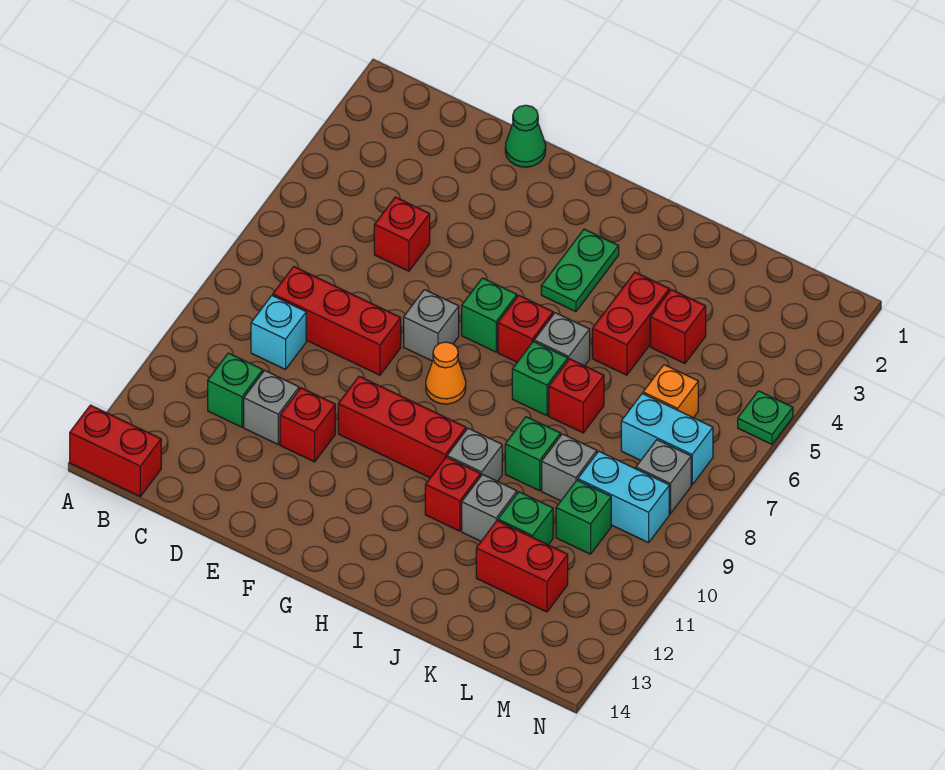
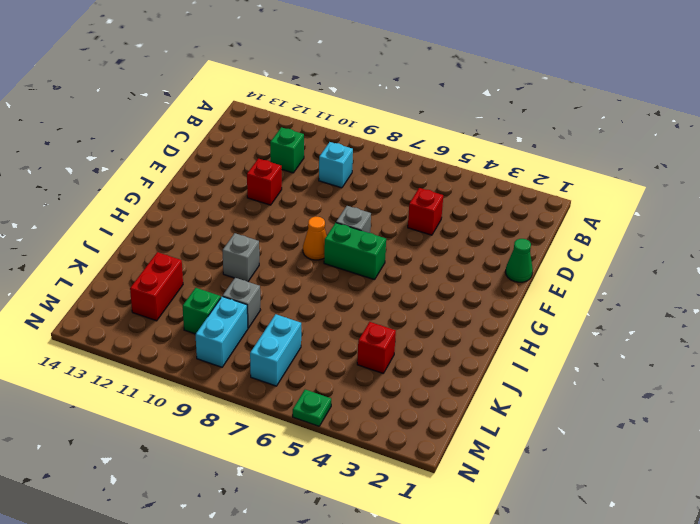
green 1x2 brick [324,223,386,280] -> green 1x1 brick [462,278,517,352]
none -> red 1x2 brick [70,405,161,496]
none -> red 1x3 brick [273,267,401,375]
none -> grey 1x1 brick [244,370,299,444]
none -> red 1x3 brick [338,376,466,478]

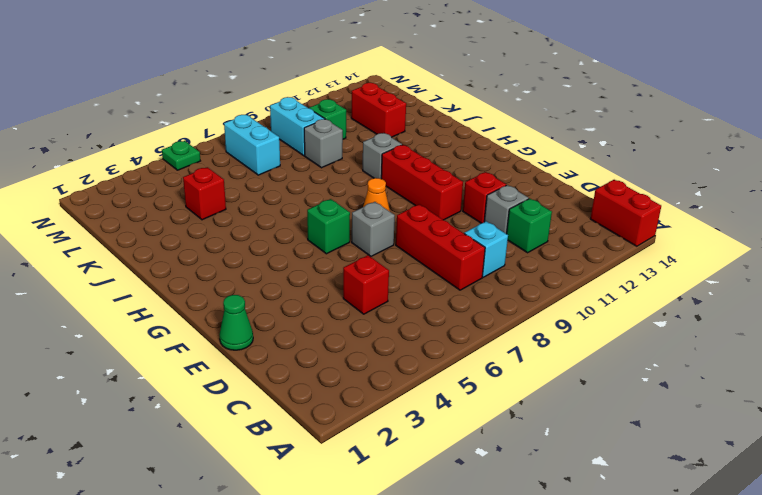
none -> green 1x2 plate [541,229,619,312]
none -> red 1x1 brick [498,295,553,362]
none -> grey 1x1 brick [534,313,590,366]
none -> green 1x1 brick [512,342,568,416]

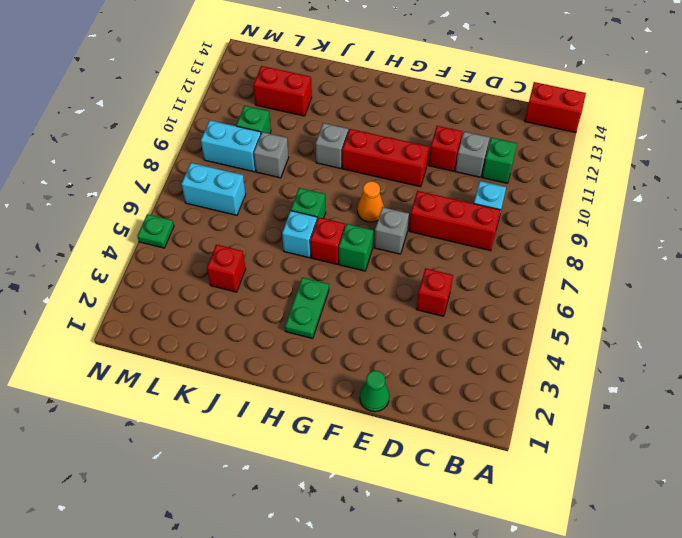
cyan 1x1 brick [282,211,317,258] -> grey 1x1 brick [534,313,590,366]
none -> red 1x1 brick [425,457,481,531]
none -> red 1x2 brick [592,272,669,375]
none -> red 1x1 brick [549,359,604,433]
none -> green 1x1 brick [505,417,561,491]

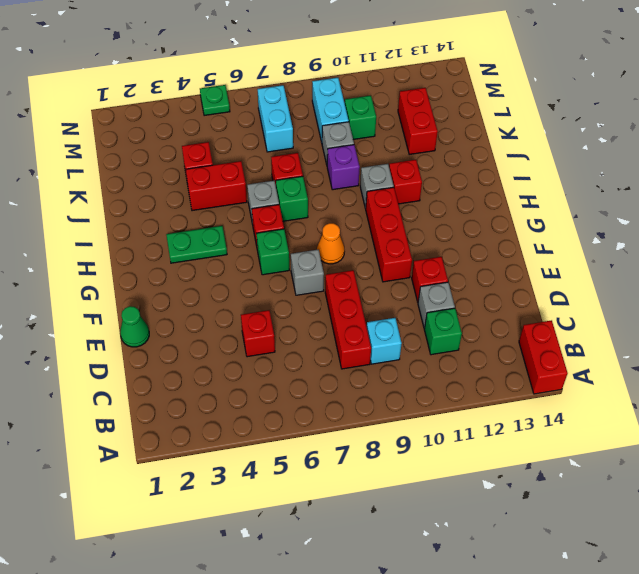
purple 1x1 brick [327,145,360,190] -> green 1x1 brick [505,417,561,491]
none -> grey 1x1 brick [462,474,517,541]
none -> green 1x1 brick [498,492,553,545]
none -> orange 1x1 brick [643,365,698,418]
none -> grey 1x1 brick [636,440,691,514]

